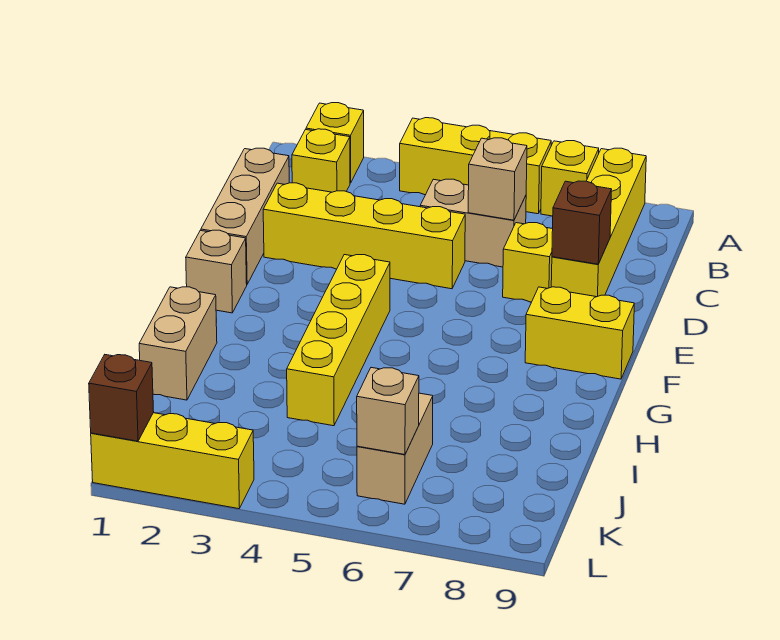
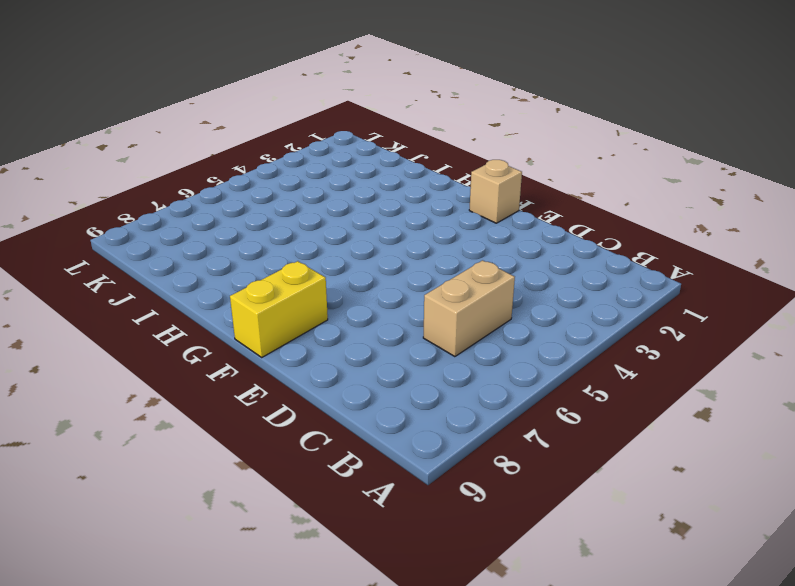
none -> yellow 1x1 brick [306,103,364,183]
none -> yellow 1x3 brick [400,118,551,214]
none -> yellow 1x1 brick [541,141,599,216]

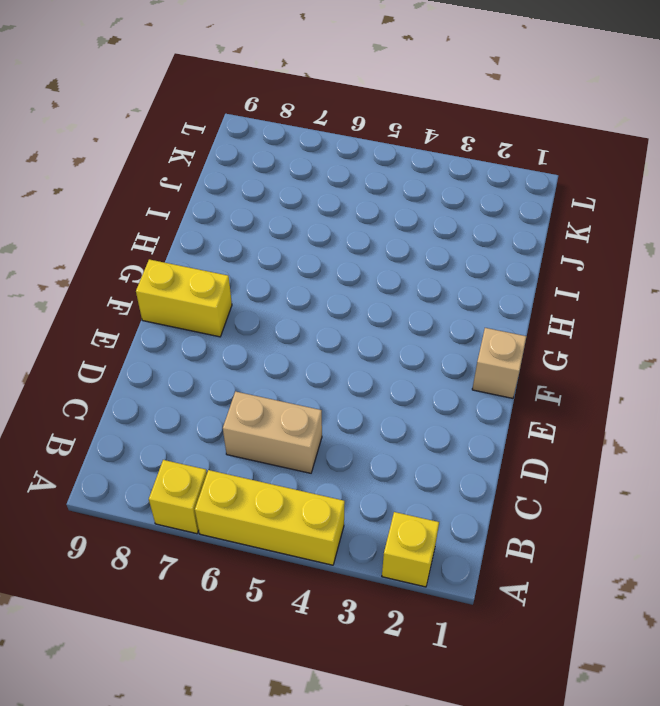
none -> yellow 1x4 brick [551,148,646,297]
none -> yellow 1x1 brick [292,129,350,192]
none -> tan 1x3 brick [201,148,289,284]

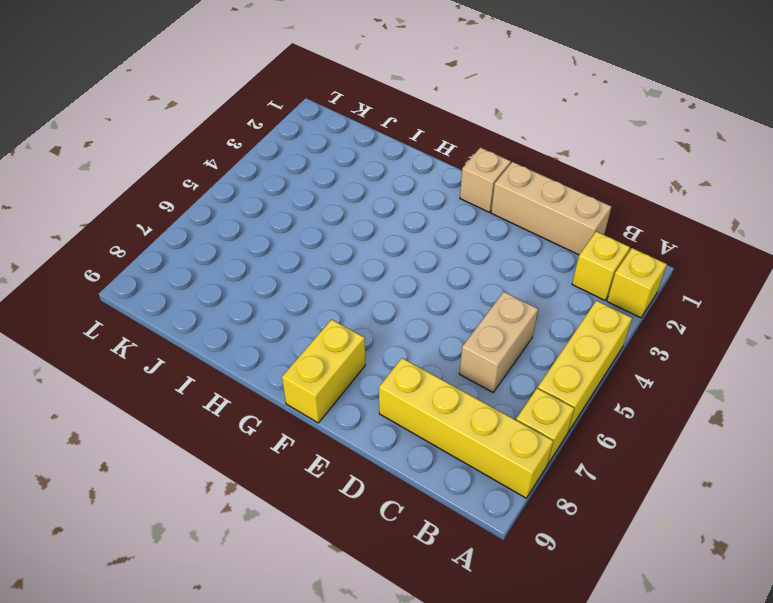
none -> yellow 1x4 brick [263,183,465,289]
none -> yellow 1x1 brick [503,223,553,302]
none -> yellow 1x4 brick [287,255,390,426]

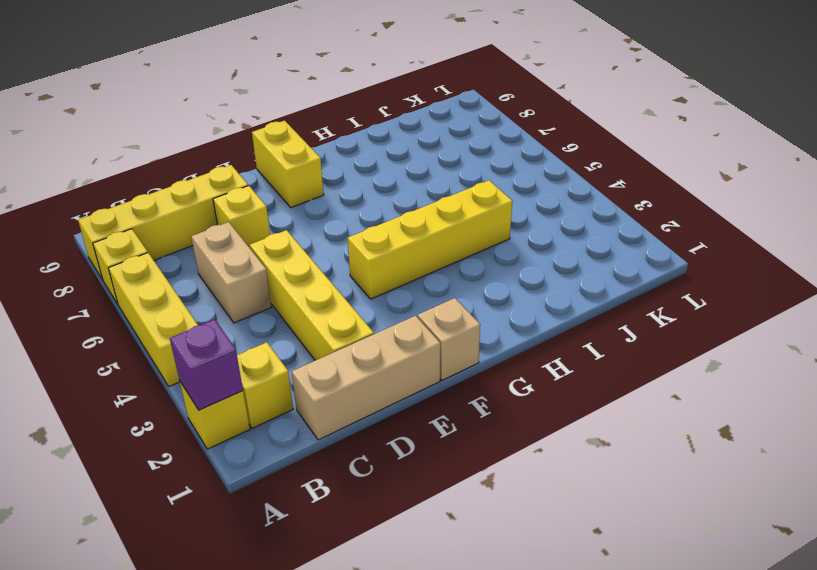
purple 1x1 brick [170,319,243,410] -> none
none -> tan 1x2 brick [139,287,217,400]
none -> tan 1x2 brick [357,393,433,504]
none -> yellow 1x3 brick [91,413,254,509]

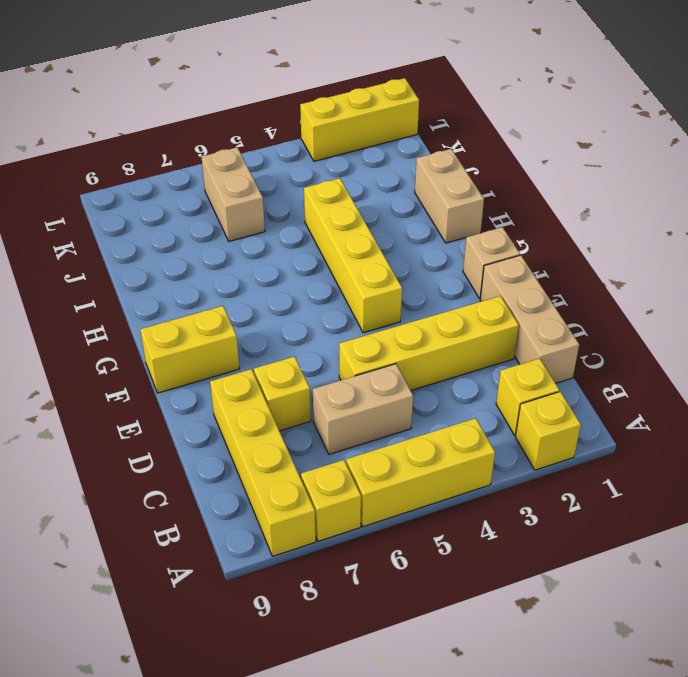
none -> tan 1x1 brick [468,138,527,220]
none -> brown 1x1 brick [552,181,612,264]
none -> tan 1x1 brick [357,368,419,455]

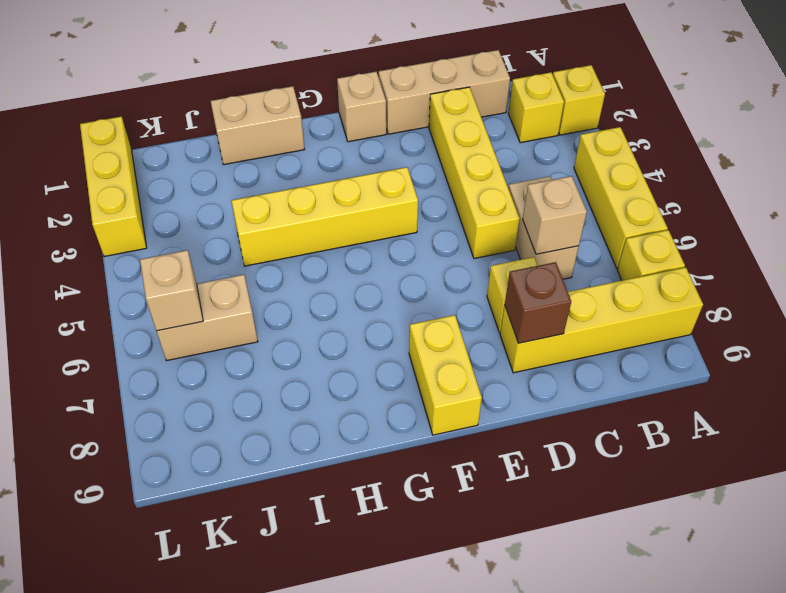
none -> brown 1x1 brick [89,355,154,441]

